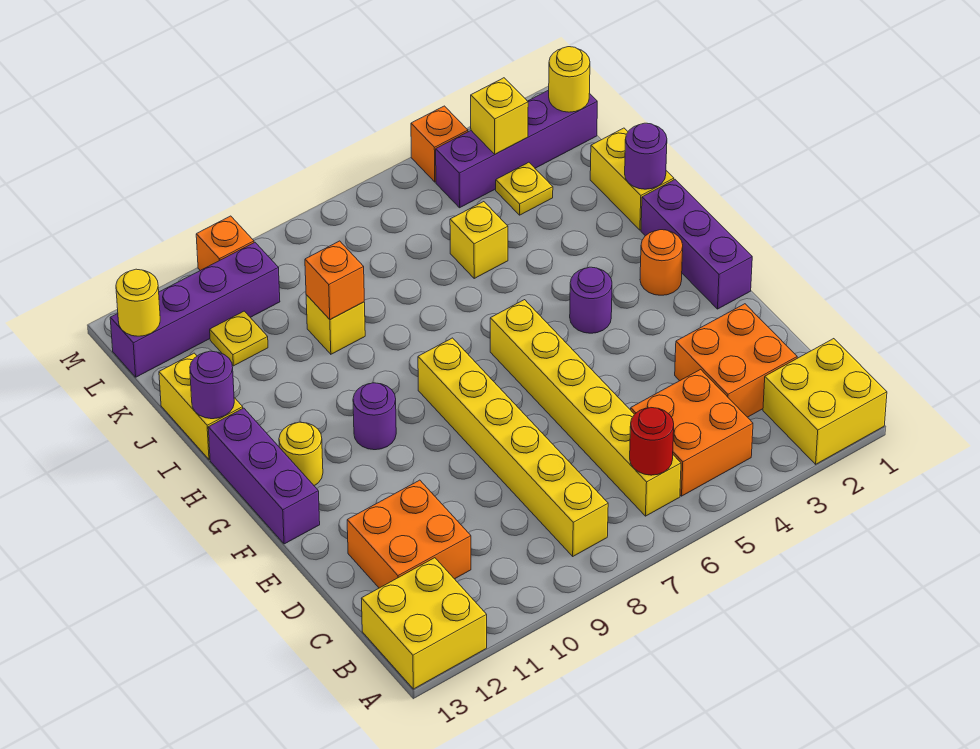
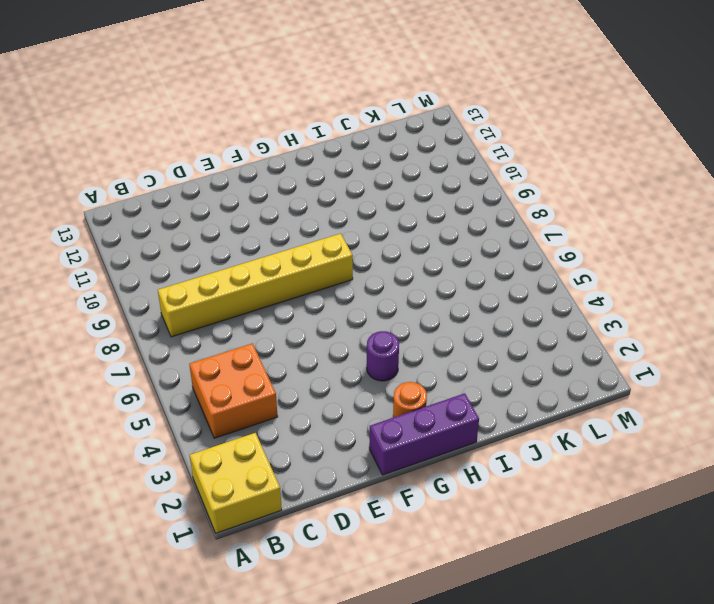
none -> yellow 2x2 brick [361,558,487,689]
none -> yellow 1x6 brick [490,300,681,516]
none -> orange 2x2 brick [675,304,797,417]
none -> orange 2x2 brick [347,480,471,588]

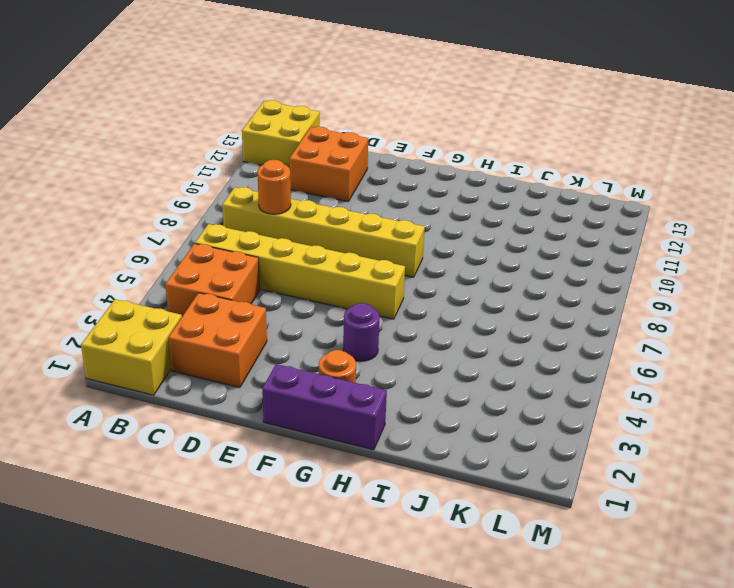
orange 1x1 round brick [257,160,291,214] -> none
none -> purple 1x3 brick [208,408,320,544]
none -> purple 1x1 round brick [353,383,396,450]
none -> yellow 1x1 round brick [279,422,323,486]
none -> yellow 1x2 brick [590,128,674,230]

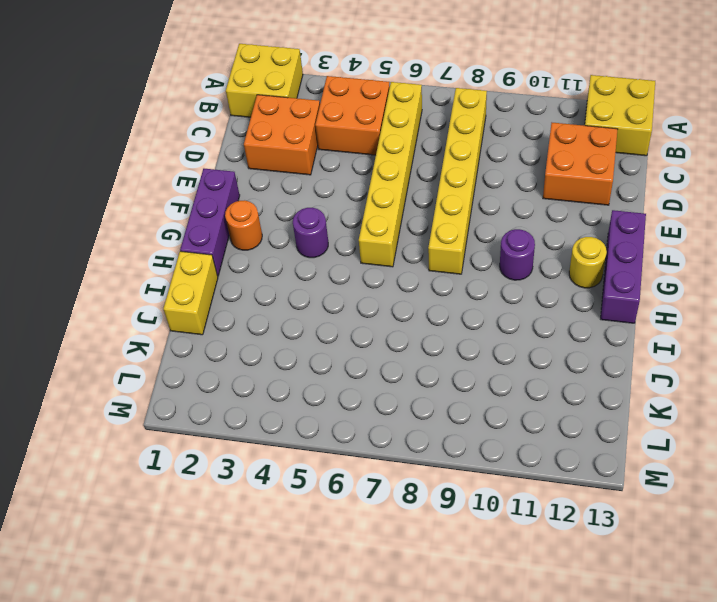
none -> yellow 1x2 brick [159,353,243,460]
none -> yellow 1x1 brick [450,202,508,278]
none -> yellow 1x1 brick [306,295,365,354]
none -> yellow 1x1 plate [496,162,553,215]

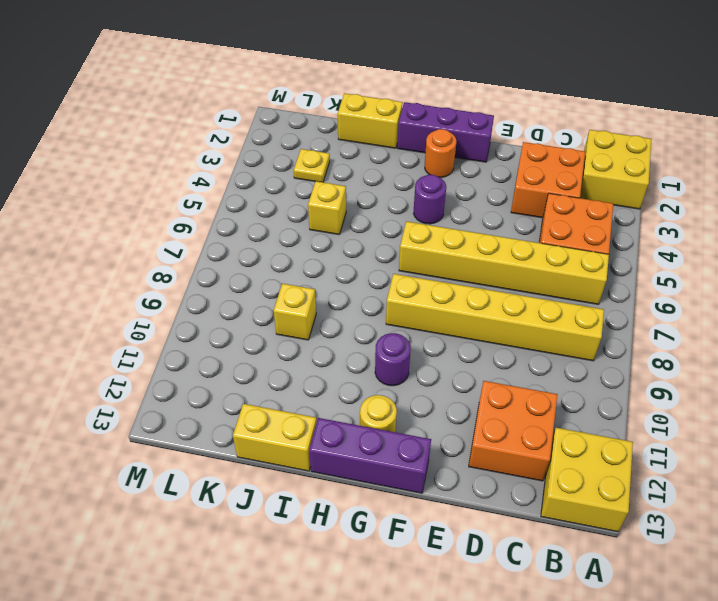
none -> yellow 1x1 plate [210,311,268,366]
none -> purple 1x4 brick [436,90,597,208]
none -> purple 1x4 brick [110,243,280,377]
none -> orange 1x1 brick [411,106,468,182]

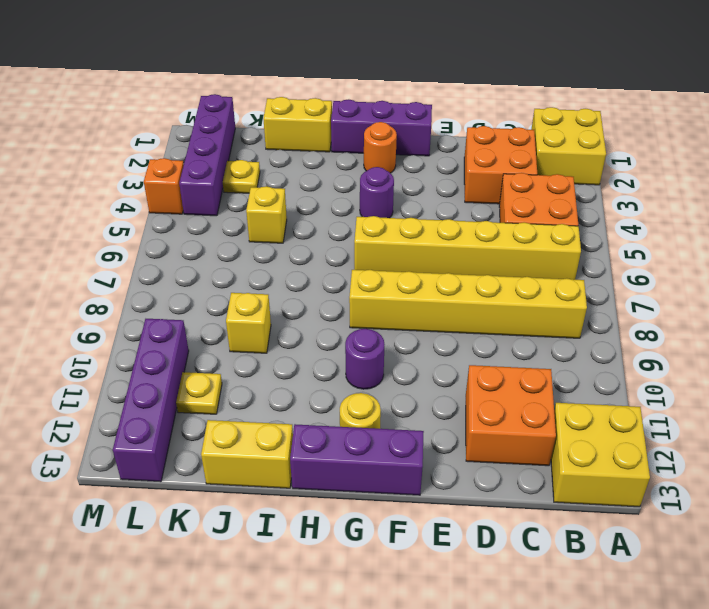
none -> orange 1x1 brick [196,216,254,271]
none -> red 1x1 round brick [630,408,674,475]
none -> purple 1x1 round brick [625,123,667,189]
none -> purple 1x1 round brick [190,351,234,419]

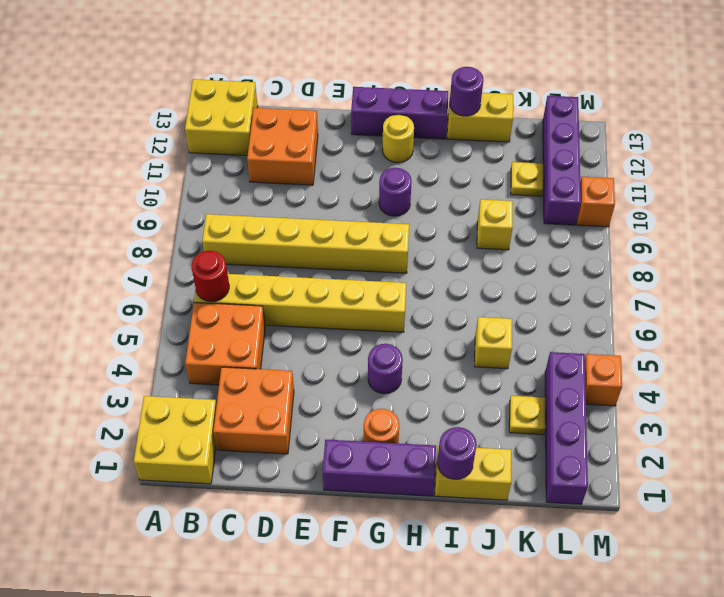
none -> orange 1x1 brick [305,241,364,320]
none -> yellow 1x1 round brick [549,47,590,112]
none -> yellow 1x1 brick [471,78,528,154]
none -> yellow 1x1 round brick [116,269,160,336]

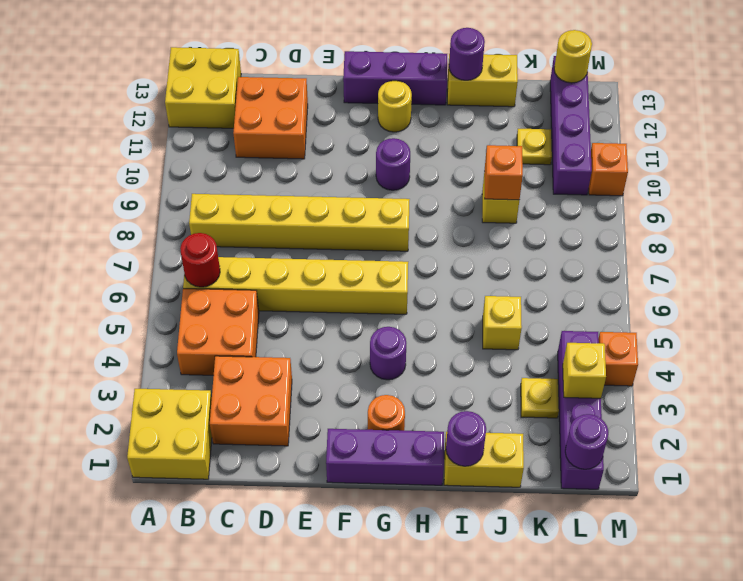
purple 1x1 round brick [565,414,608,469] -> yellow 1x1 round brick [549,47,590,112]

